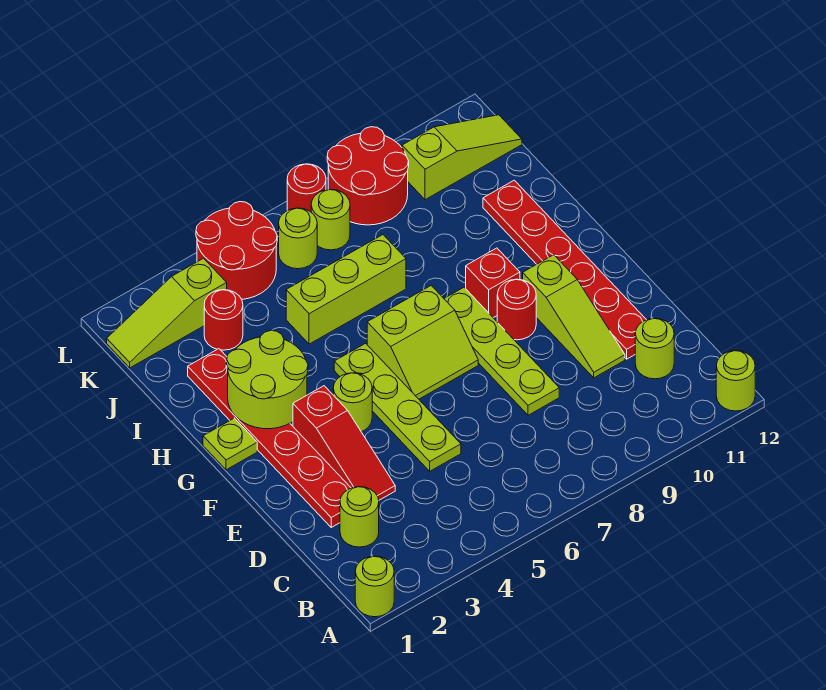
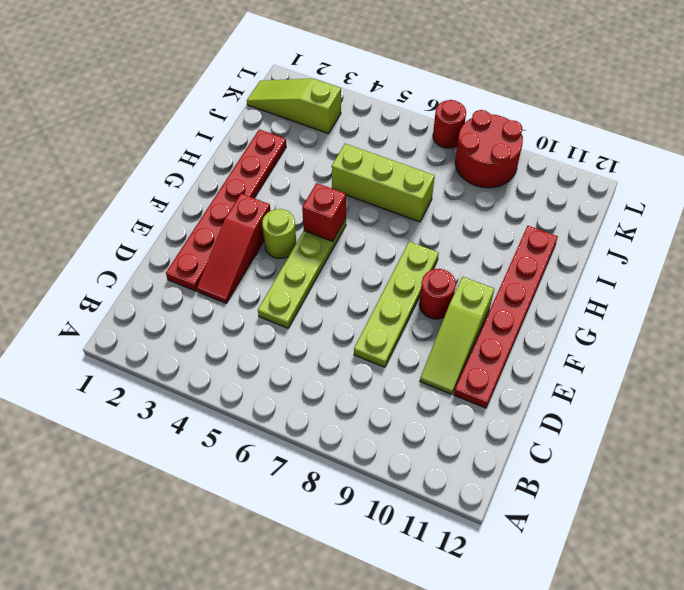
red 1x1 brick [302,183,346,242] -> red 1x1 brick moved to [466,248,520,318]
none -> lime 1x1 round brick [355,556,394,617]
none -> lime 1x1 round brick [716,351,755,411]
none -> lime 1x1 round brick [340,487,379,547]

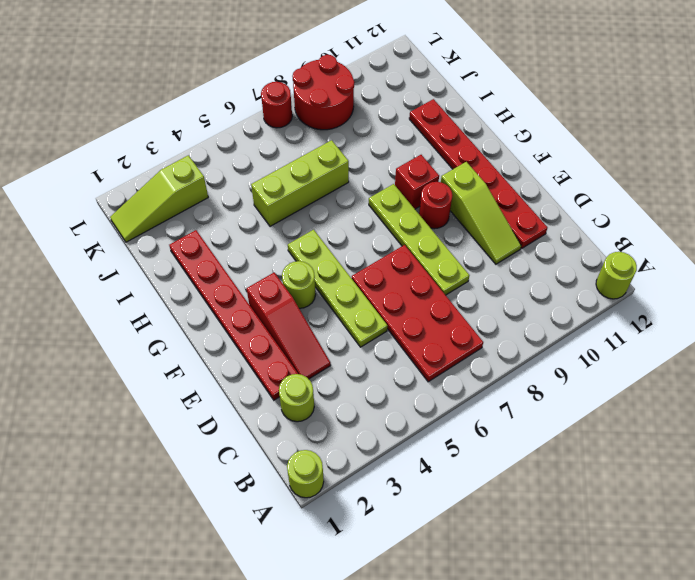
red 2x4 plate [352,245,483,382] -> none
none -> lime 1x1 round brick [635,318,674,379]
none -> lime 2x2 slope [367,286,478,399]
none -> lime 1x1 plate [203,418,257,470]

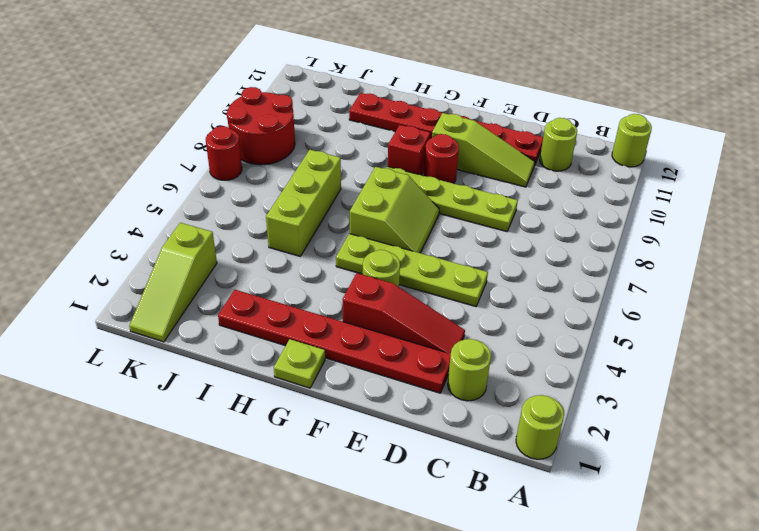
none -> red 1x1 round brick [204,290,243,350]
none -> red 2x2 round brick [196,202,277,299]
none -> lime 1x1 round brick [279,208,317,269]

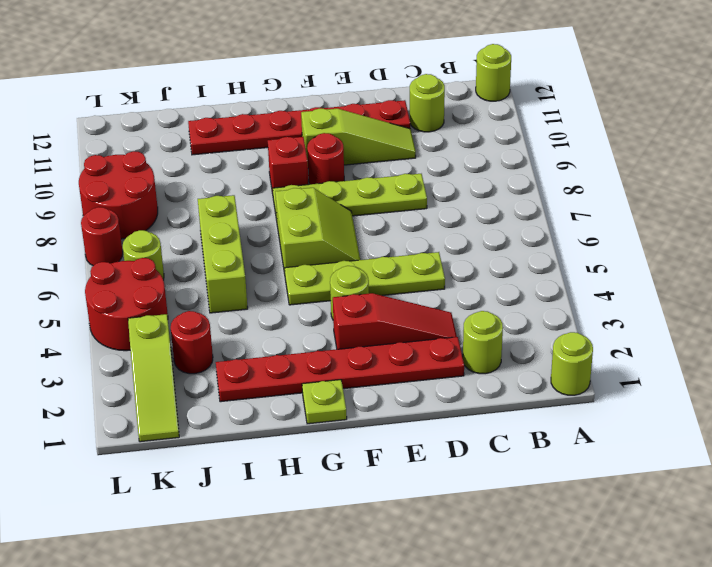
none -> lime 1x1 round brick [311,189,350,250]
none -> lime 1x3 slope [402,115,522,200]
none -> lime 2x2 round brick [227,331,308,429]

